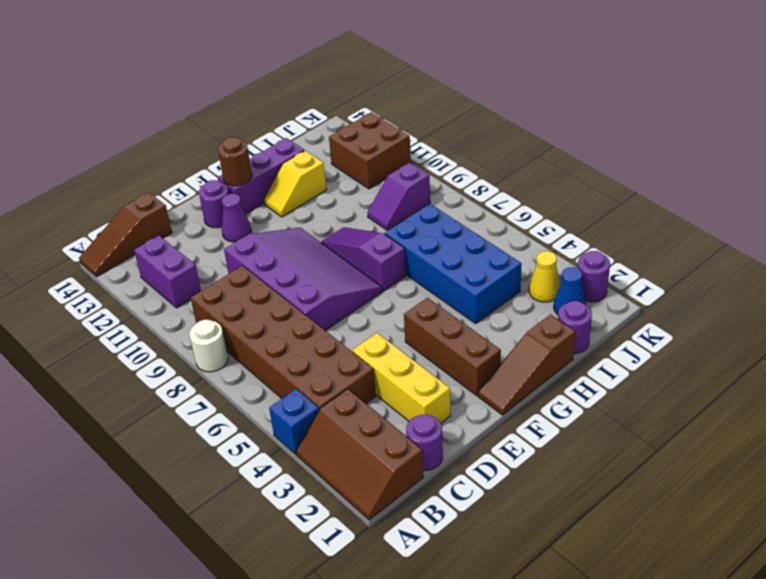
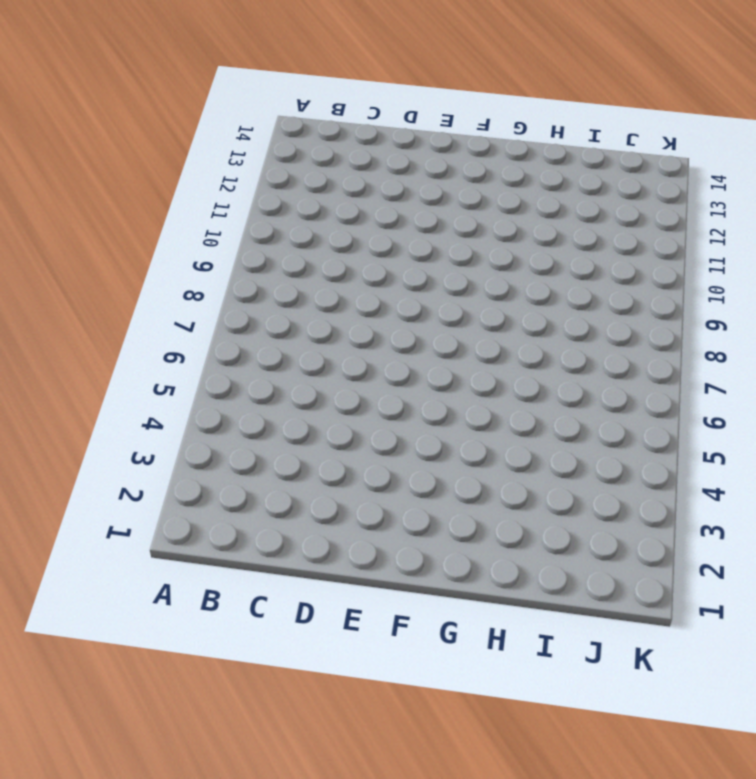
none -> brown 2x3 slope [296,389,424,520]
none -> blue 1x1 brick [269,389,319,454]
none -> white 1x1 round brick [189,320,228,372]

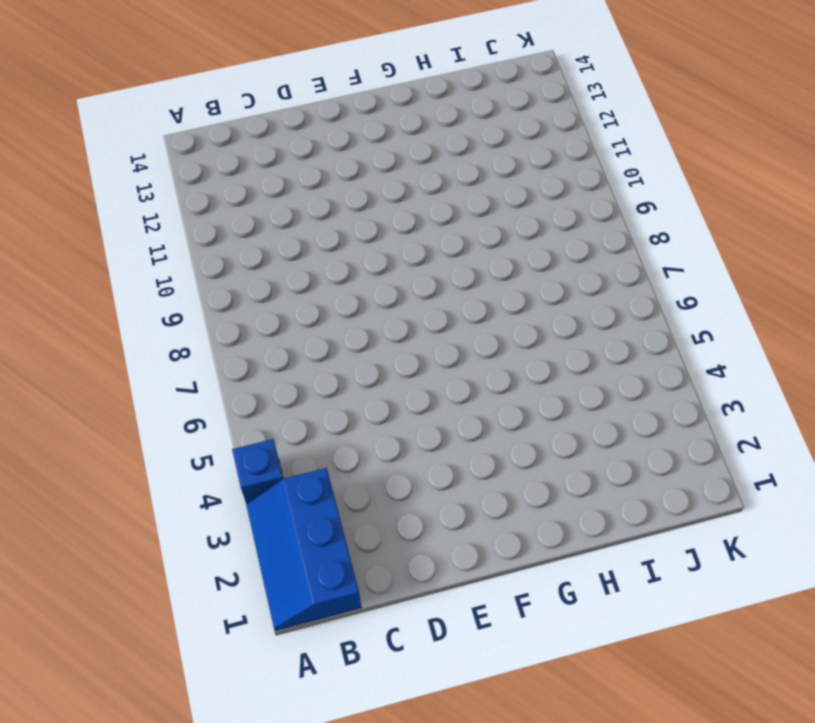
blue 2x3 slope [247,468,361,631] -> brown 2x3 slope [296,389,424,520]
none -> white 1x1 round brick [189,320,228,372]
none -> brown 1x3 slope [79,192,172,277]
none -> brown 2x6 brick [191,266,376,410]

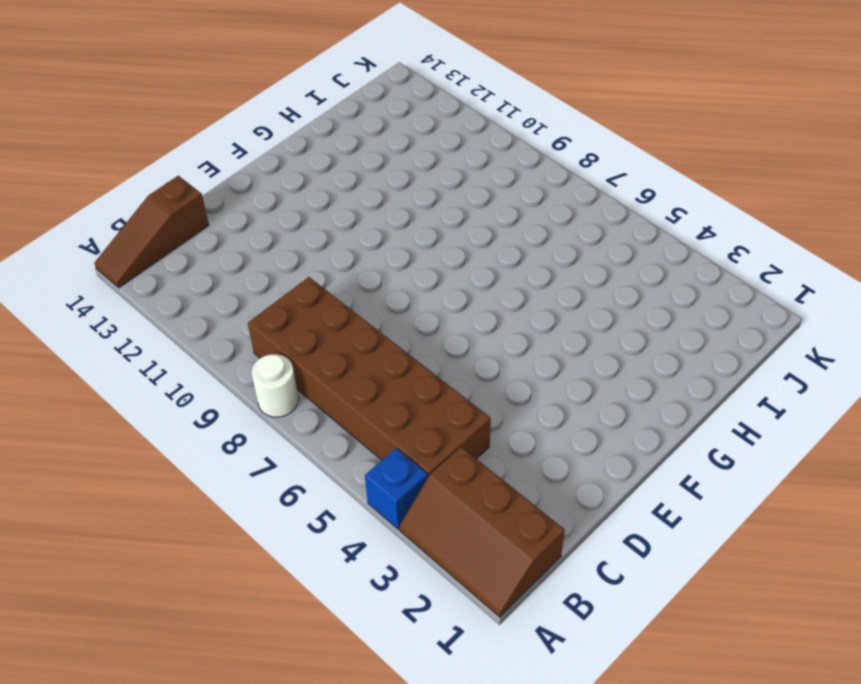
none -> purple 1x2 brick [134,236,201,308]
none -> purple 1x1 round brick [406,415,443,470]
none -> yellow 1x3 brick [352,333,450,423]

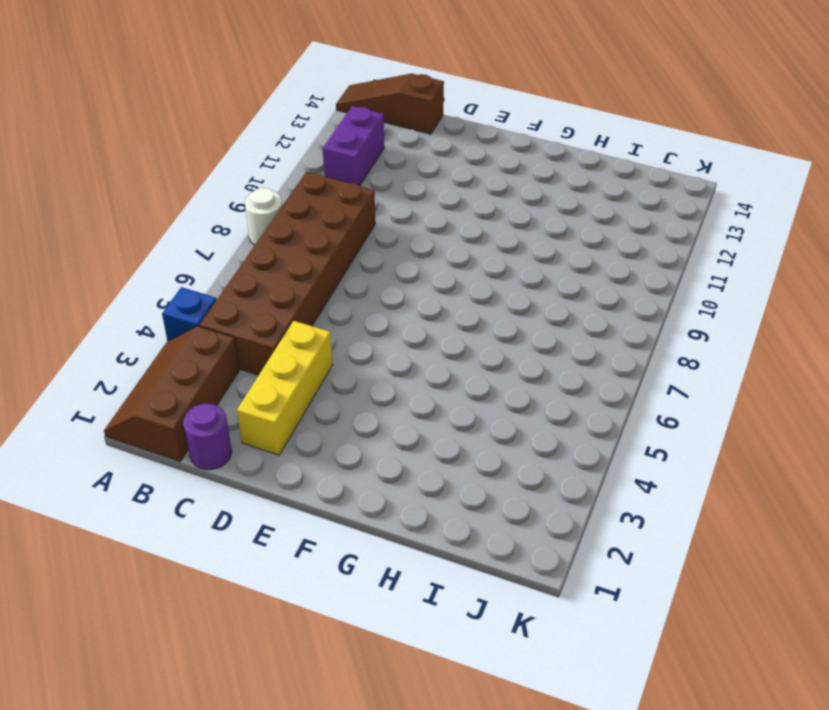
none -> purple 3x4 slope [224,228,382,330]
none -> purple 1x1 cone [222,194,251,242]
none -> purple 1x1 round brick [199,180,229,228]

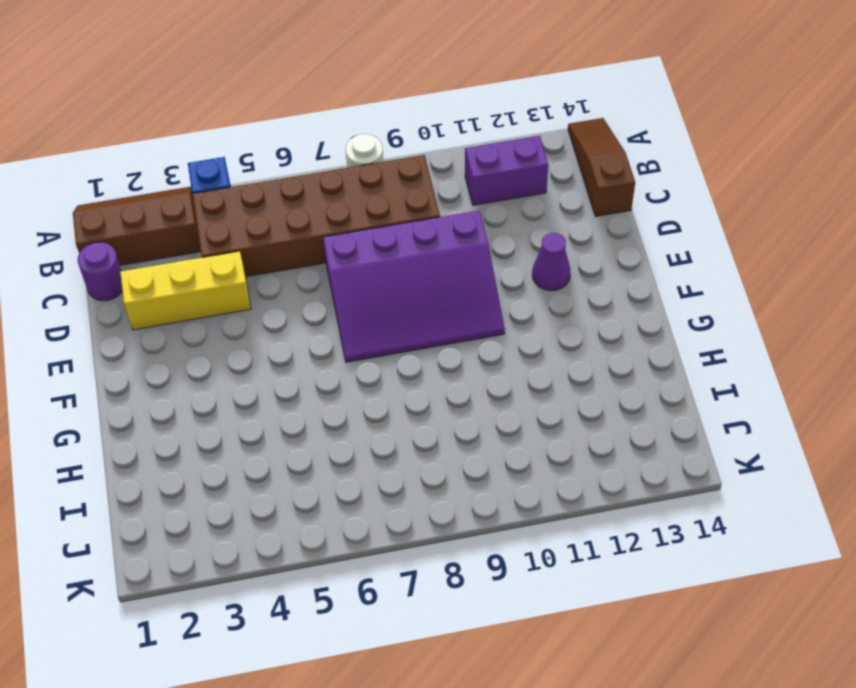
none -> purple 1x1 round brick [199,180,229,228]
none -> brown 1x3 slope [478,314,576,415]
none -> brown 1x3 brick [404,298,501,395]

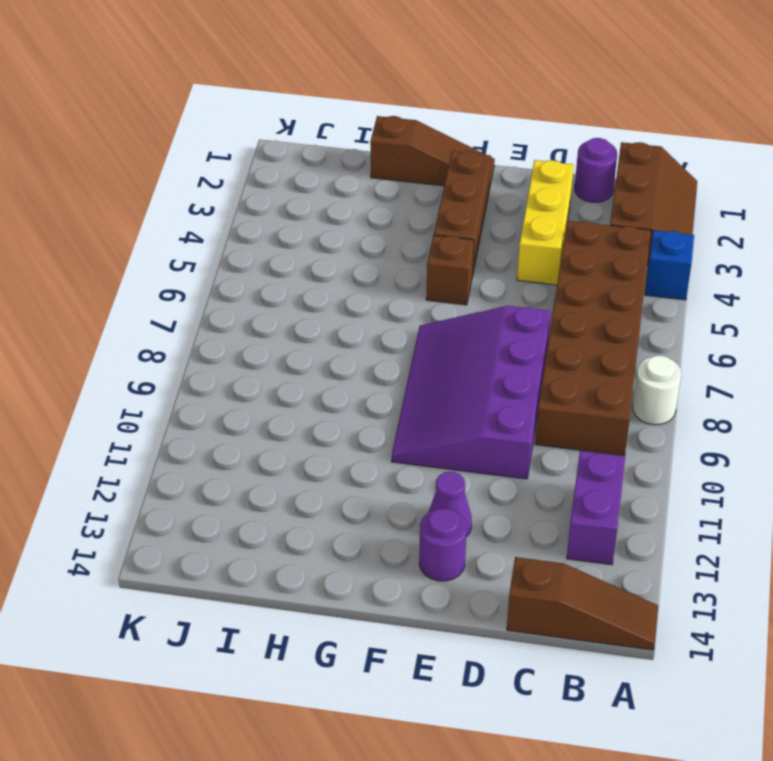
brown 1x1 brick [426,235,474,305] -> none
none -> purple 1x3 brick [218,138,304,214]
none -> purple 1x3 slope [321,227,406,291]
none -> yellow 1x2 slope [263,151,326,217]

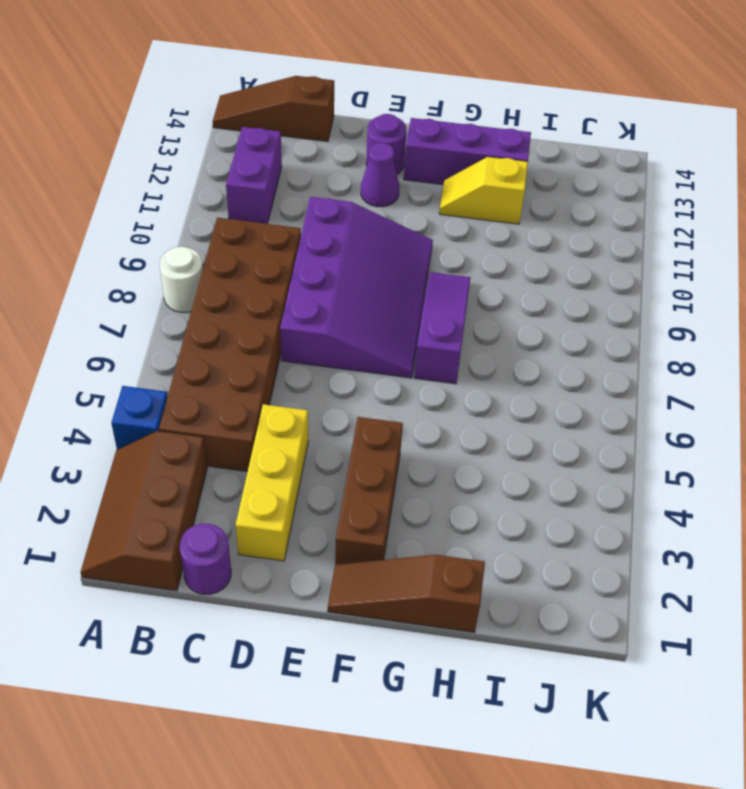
none -> blue 2x4 brick [385,204,521,324]
none -> purple 1x1 round brick [558,301,592,354]
none -> purple 1x2 slope [367,162,430,230]

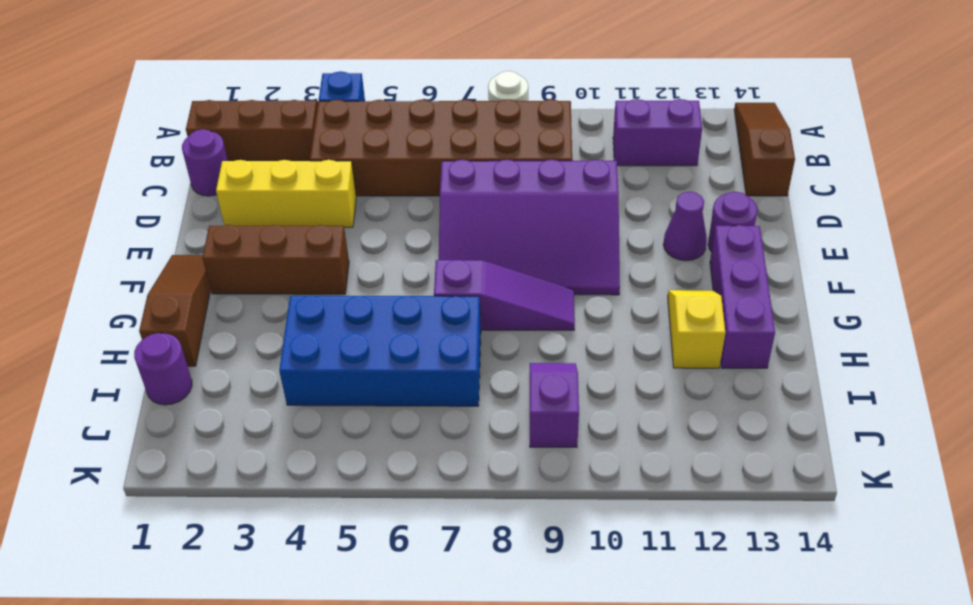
none -> blue 1x1 cone [554,267,586,314]
none -> yellow 1x1 cone [529,251,560,302]
none -> brown 2x2 brick [329,112,411,189]

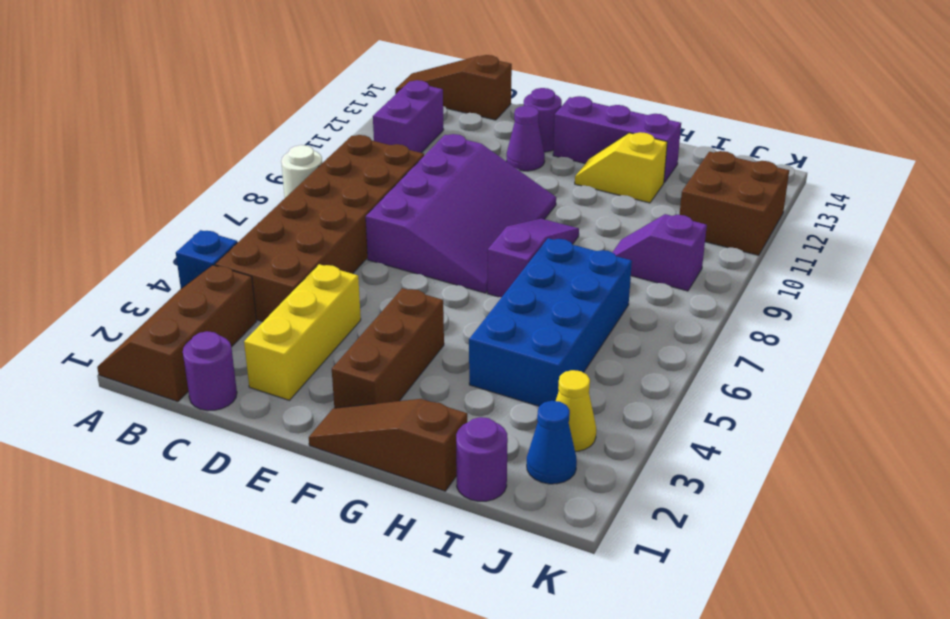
none -> purple 1x1 round brick [577,251,610,302]
none -> brown 1x1 round brick [218,137,252,186]

